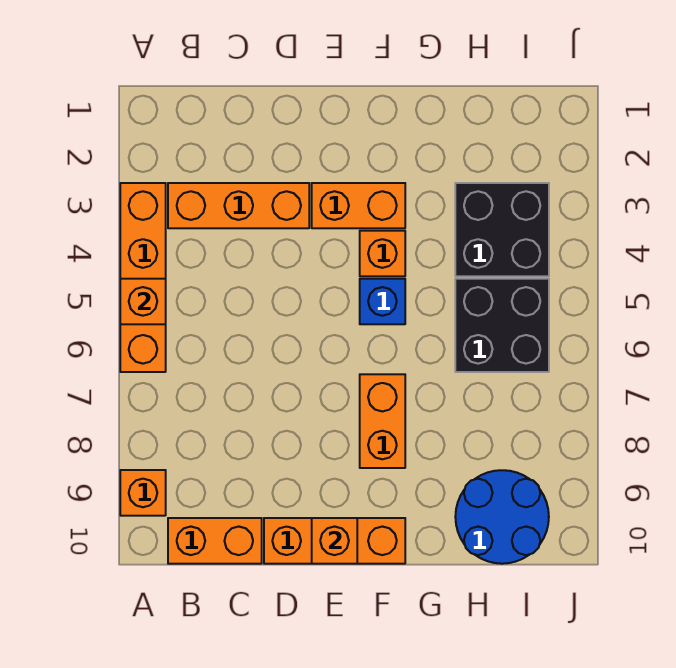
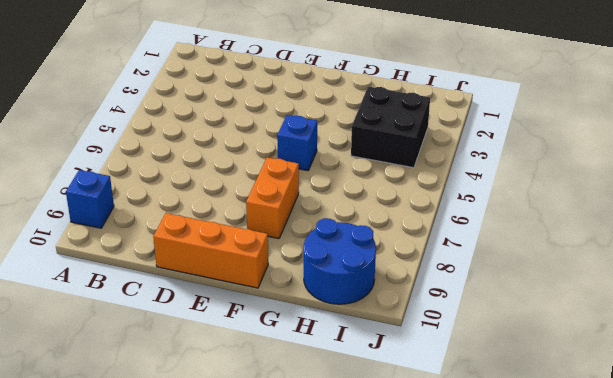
blue 1x1 brick [66,170,114,228] -> orange 1x1 brick [120,470,166,516]
none -> orange 1x4 brick [120,183,166,372]
none -> orange 1x3 brick [168,183,309,228]
none -> orange 1x2 brick [168,518,262,564]

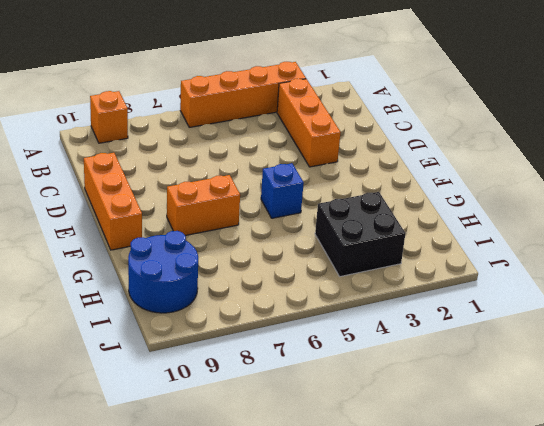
none -> orange 1x2 brick [168,518,262,564]
none -> orange 1x2 brick [312,183,405,228]
none -> orange 1x1 brick [360,231,405,276]

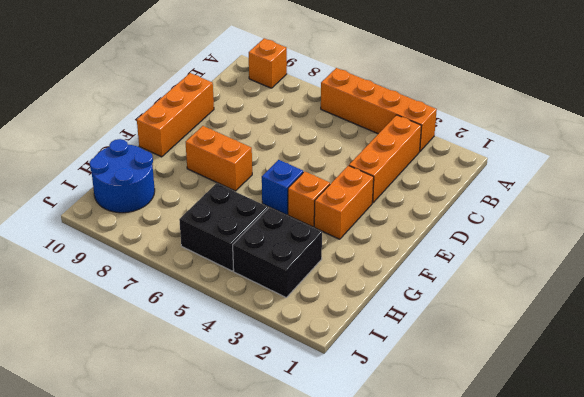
none -> orange 1x2 brick [168,518,262,564]
none -> orange 1x1 brick [120,279,166,324]
none -> orange 1x1 brick [312,518,357,564]

